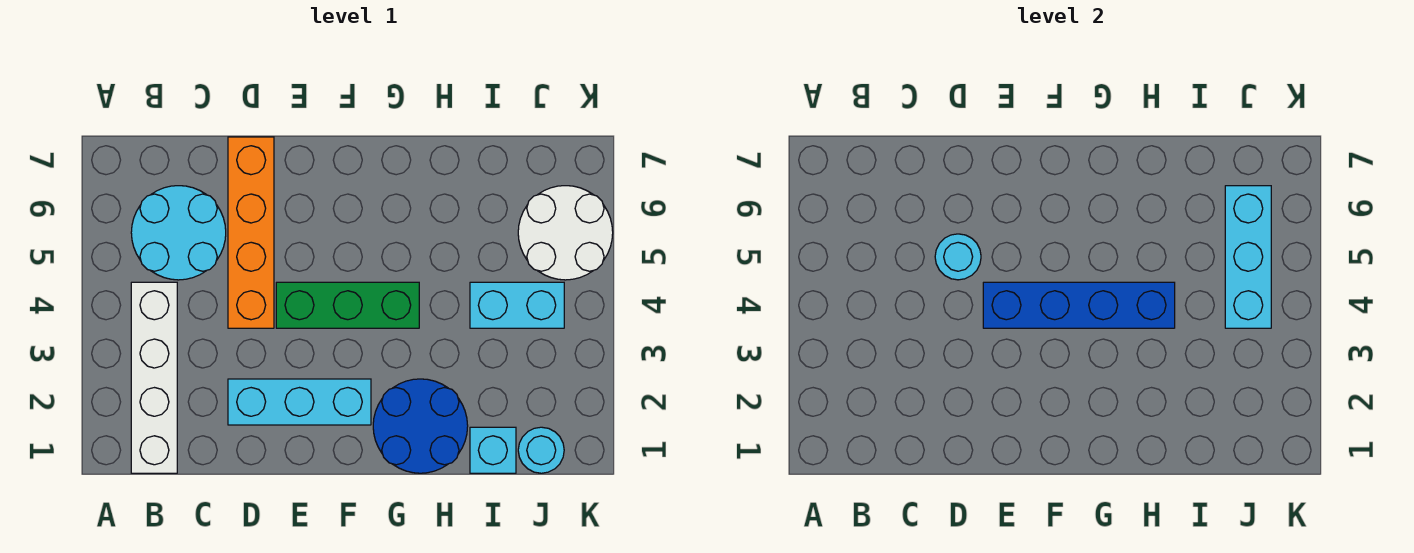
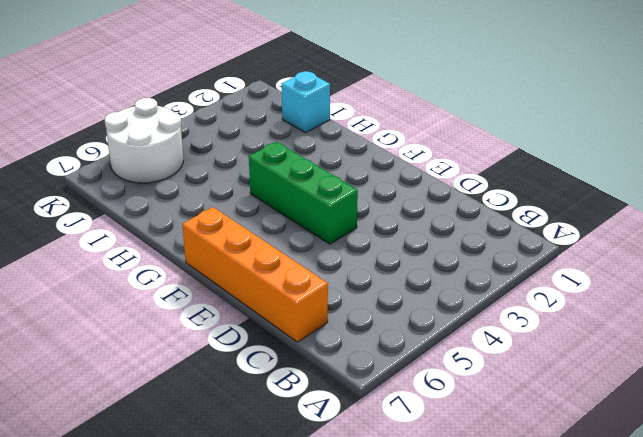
orange 1x4 brick [182,207,328,342] -> orange 1x4 brick turned to [228,137,274,328]
none -> white 1x4 brick [131,282,177,473]
none -> cyan 2x2 round brick [131,186,226,280]
none -> cyan 1x3 brick [228,379,371,425]

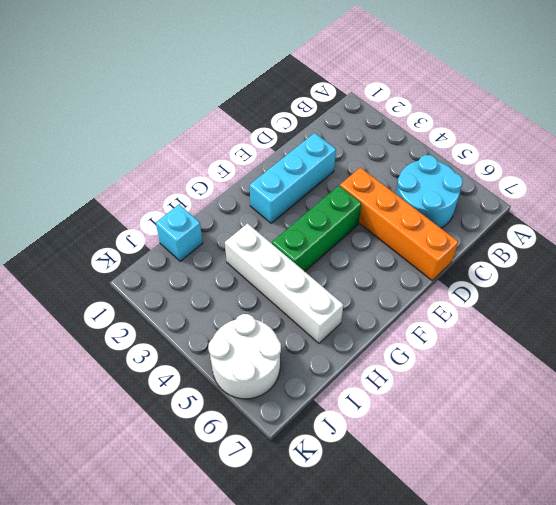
white 1x4 brick [225,223,343,343] -> white 1x4 brick moved to [131,282,177,473]
none -> blue 2x2 round brick [373,379,468,473]
none -> cyan 1x2 brick [470,282,564,328]
none -> cyan 1x1 round brick [518,427,564,473]

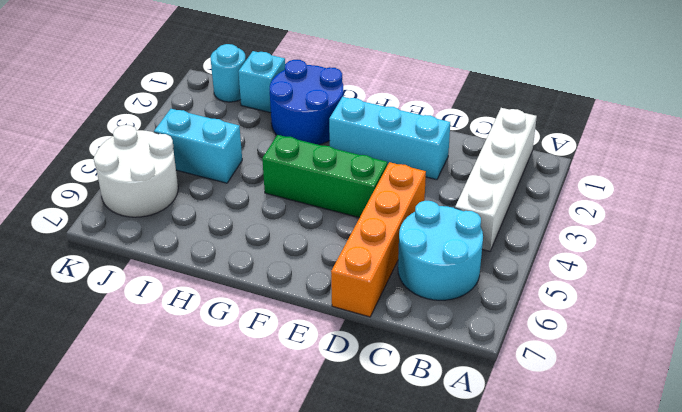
none -> cyan 1x1 round brick [935,234,981,280]
none -> blue 1x4 brick [983,282,1175,328]
none -> cyan 1x3 brick [1225,186,1271,328]

